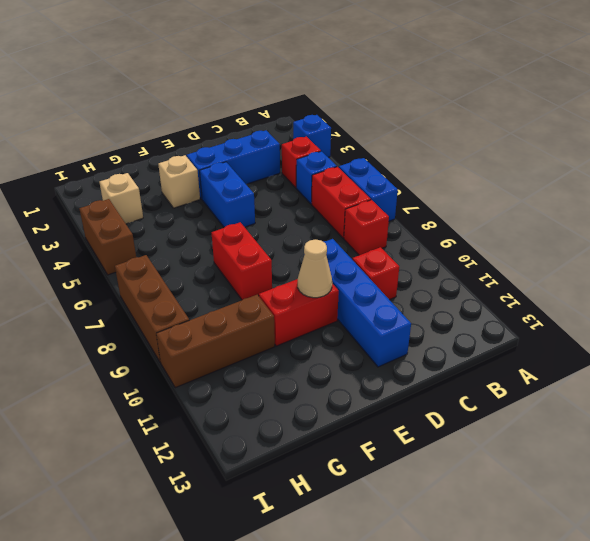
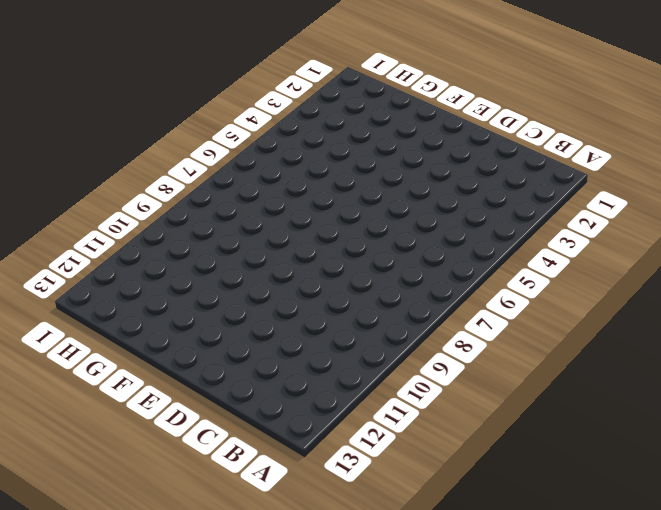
none -> blue 1x1 brick [293,115,331,157]
none -> blue 1x2 brick [339,158,398,221]
none -> red 1x1 brick [282,137,321,188]

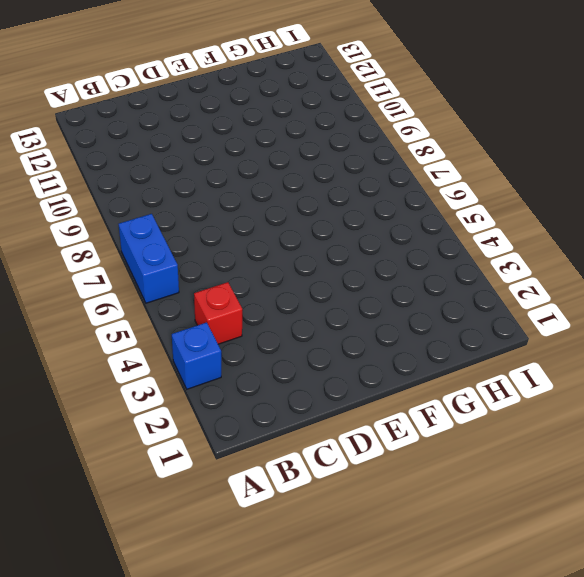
none -> blue 1x1 brick [296,151,337,204]
none -> red 1x2 brick [312,167,371,238]
none -> red 1x1 brick [344,200,389,255]

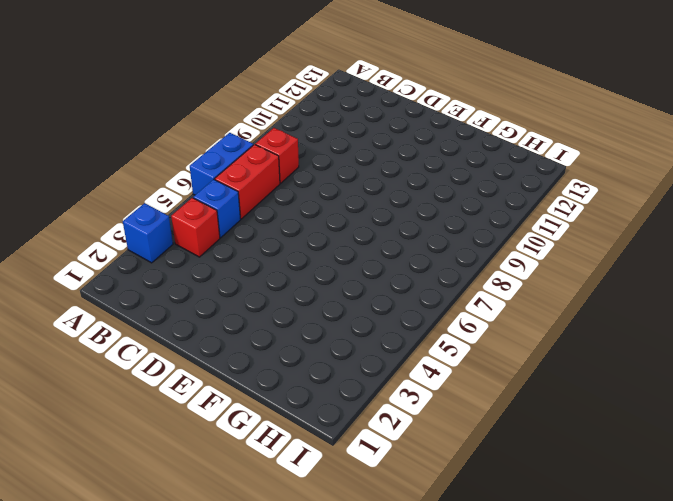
none -> blue 1x3 brick [187,130,280,199]
none -> red 1x1 brick [353,247,399,300]
none -> blue 1x4 brick [304,239,411,367]

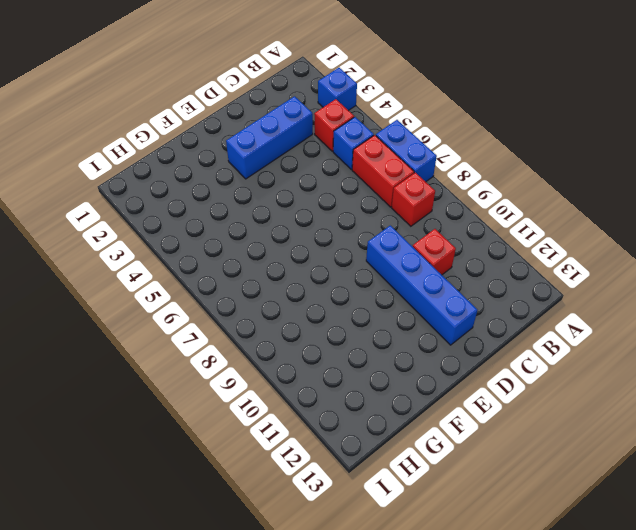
none -> blue 1x2 brick [200,162,255,227]
none -> red 1x2 brick [259,279,339,346]
none -> tan 1x1 brick [158,155,200,208]

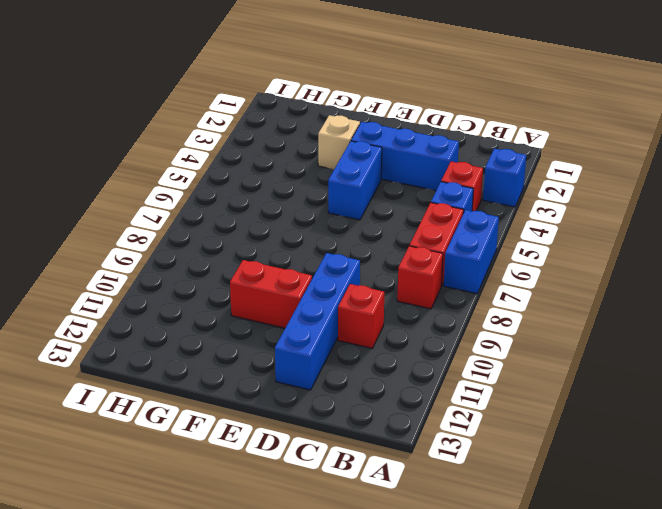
none -> red 1x2 brick [212,222,272,300]
none -> brown 1x3 brick [156,295,275,388]
none -> tan 1x1 brick [99,173,143,224]

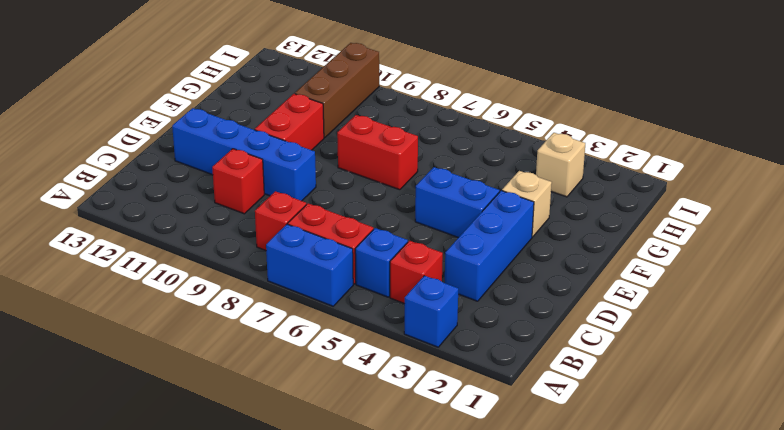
none -> brown 1x2 brick [79,199,136,275]
none -> brown 1x3 brick [115,255,189,363]
none -> tan 1x1 cone [298,240,332,298]

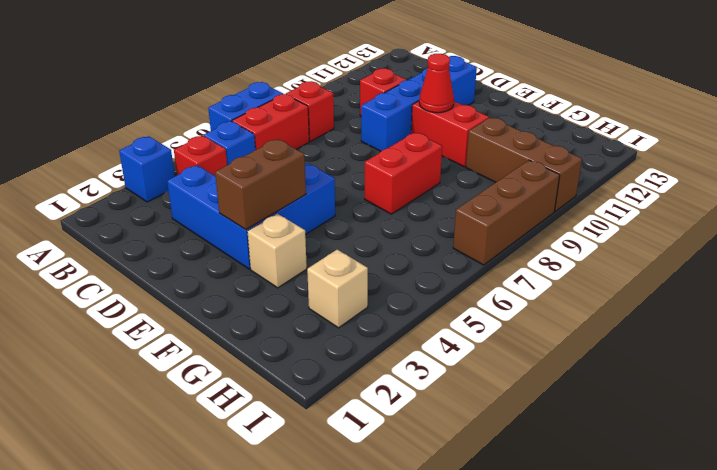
brown 1x2 brick [215,139,306,229] -> brown 1x2 brick moved to [79,199,136,275]
red 1x1 cone [419,54,454,113] -> tan 1x1 cone [298,240,332,298]

